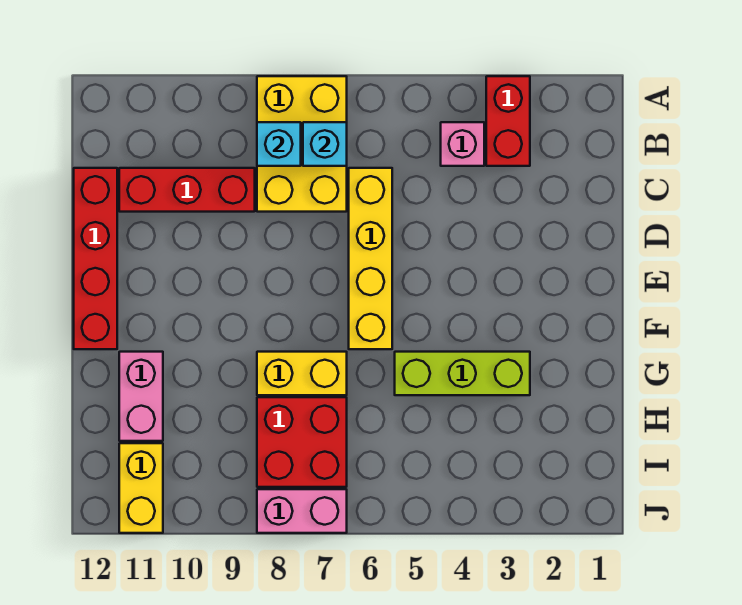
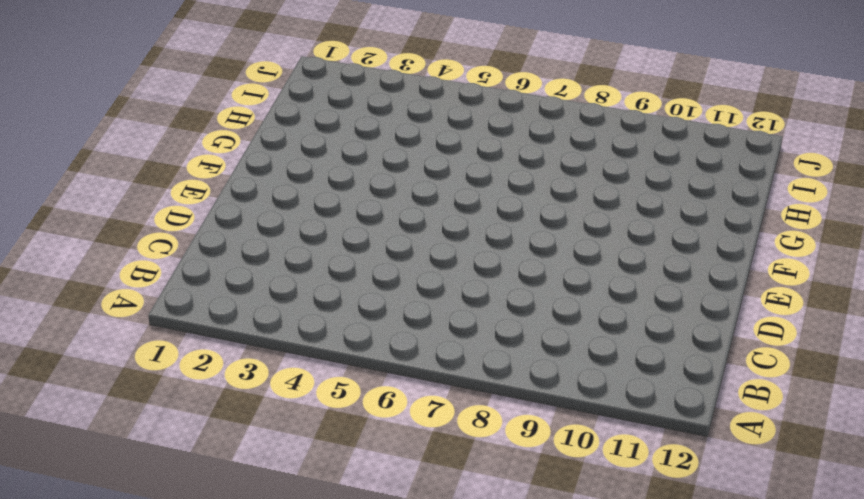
none -> red 1x2 brick [486,76,530,166]
none -> yellow 2x3 brick [257,76,347,212]
none -> pink 1x1 brick [441,122,484,166]

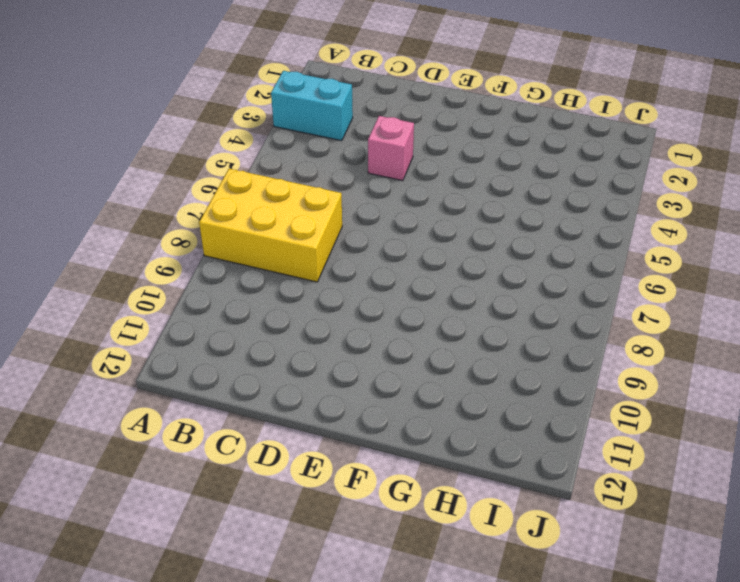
cyan 1x2 brick [271,71,353,141] -> red 1x2 brick [486,76,530,166]
pink 1x1 brick [368,116,414,181] -> pink 1x1 brick moved to [441,122,484,166]
none -> yellow 1x4 brick [349,168,392,349]
none -> red 1x3 brick [119,168,255,212]
none -> red 1x4 brick [74,168,117,349]

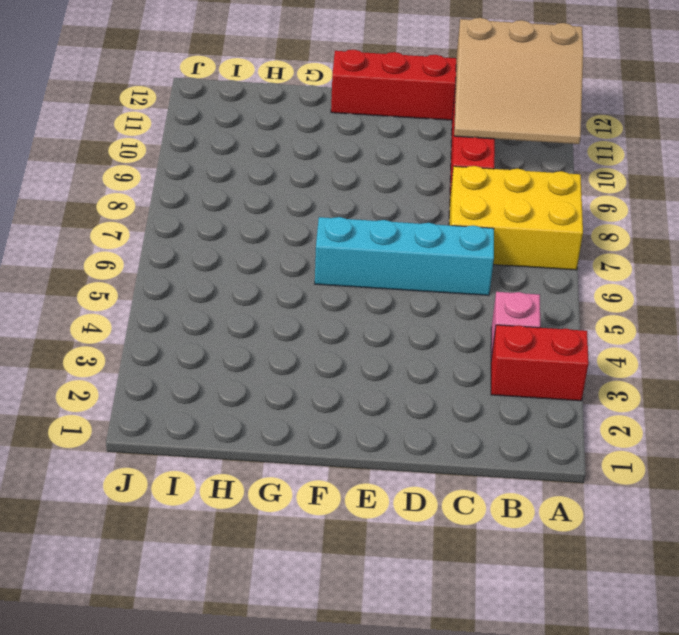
tan 3x3 slope [454,18,583,144] -> none
cyan 1x4 brick [315,217,494,295] -> yellow 1x4 brick [349,168,392,349]
none -> lime 1x3 brick [395,352,530,395]
none -> yellow 1x2 brick [257,352,347,395]
none -> pink 1x2 brick [119,352,163,441]

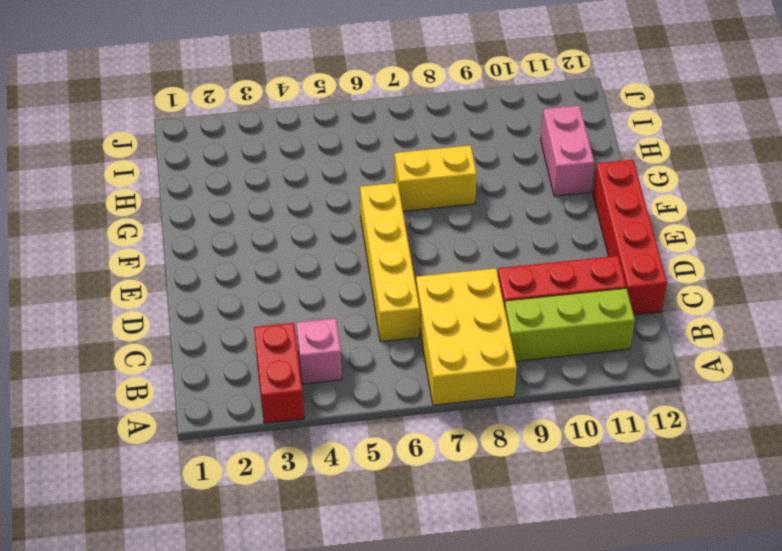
lime 1x3 brick [504,288,635,361] -> lime 1x3 brick moved to [395,352,530,395]
none -> red 2x2 brick [257,397,347,487]
none -> yellow 1x2 brick [119,443,163,533]
none -> pink 1x2 brick [257,489,347,533]

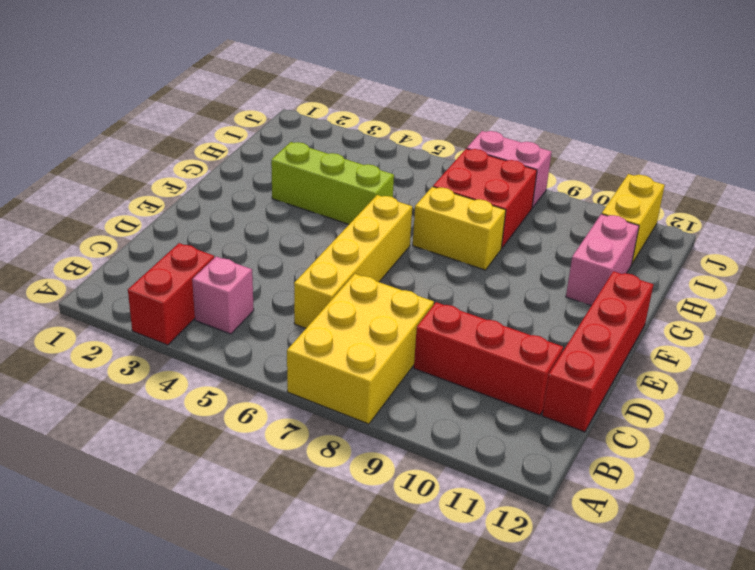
none -> cyan 1x1 brick [303,122,347,166]
none -> cyan 1x1 brick [257,122,301,166]

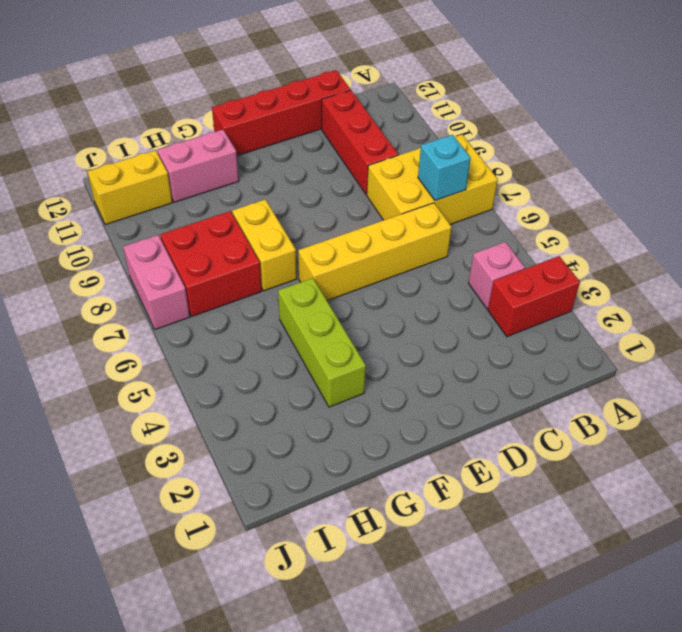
none -> cyan 1x1 brick [257,122,301,166]

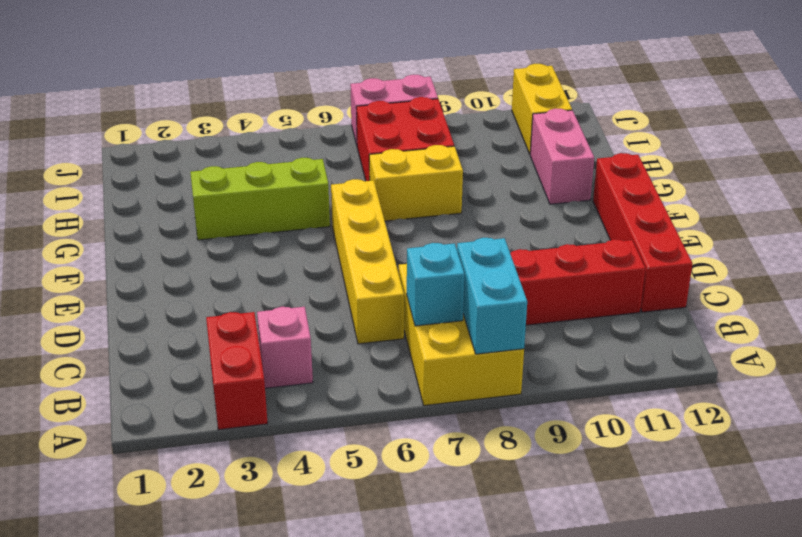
cyan 1x2 brick [457,238,527,354] -> cyan 1x1 brick [257,122,301,166]

